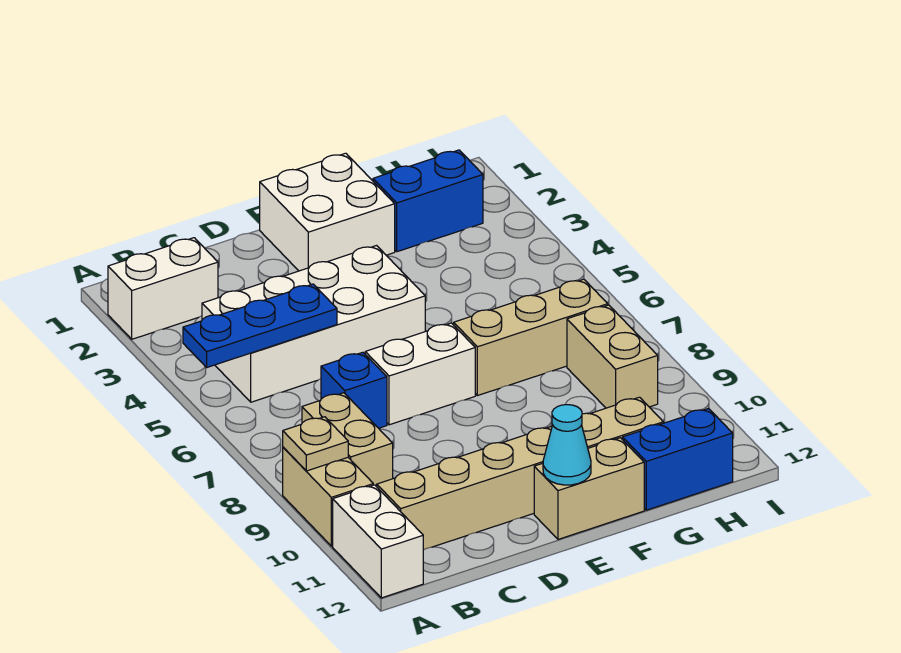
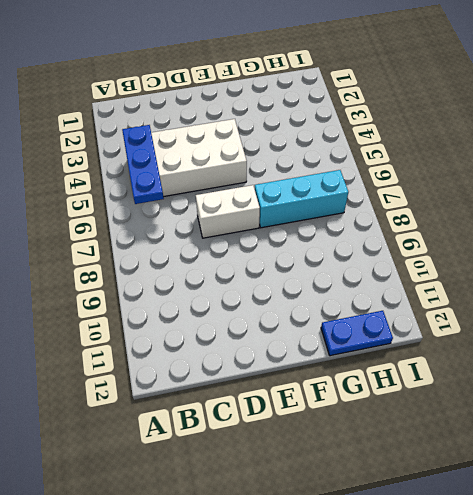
blue 1x3 plate [122,125,164,204] -> blue 1x3 plate turned to [183,284,337,367]
cyan 1x3 brick [255,170,348,228] -> tan 1x3 brick [454,279,608,396]
blue 1x2 plate [321,311,393,356] -> blue 1x2 brick [623,408,733,510]
none -> white 1x2 brick [108,238,218,339]
none -> tan 1x2 brick [283,447,373,546]
none -> white 1x2 brick [333,485,423,598]

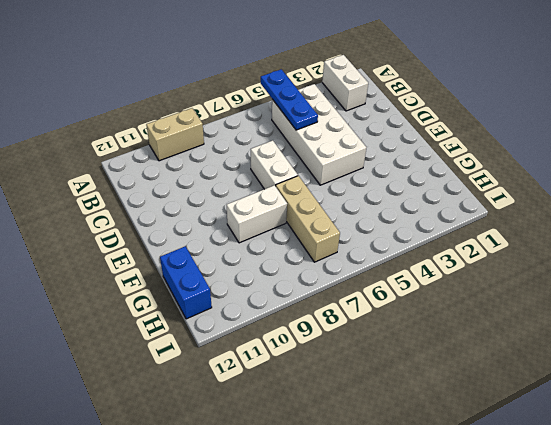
white 1x2 brick [227,185,287,243] -> white 1x2 brick moved to [333,485,423,598]
none -> tan 1x2 brick [302,393,393,487]
none -> tan 1x6 brick [377,397,663,550]
none -> blue 1x1 brick [321,352,387,428]

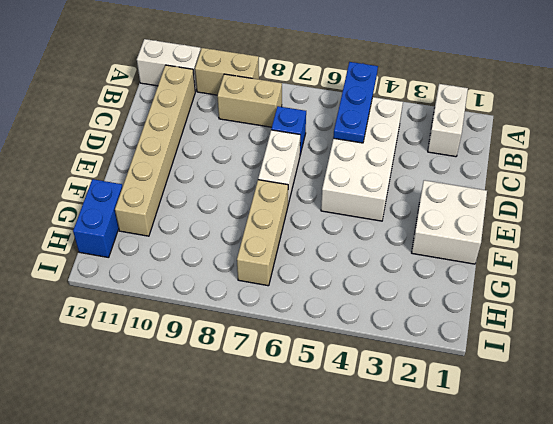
none -> tan 1x2 brick [534,438,644,539]
none -> blue 1x2 brick [373,150,483,252]
none -> tan 1x2 brick [567,305,658,408]

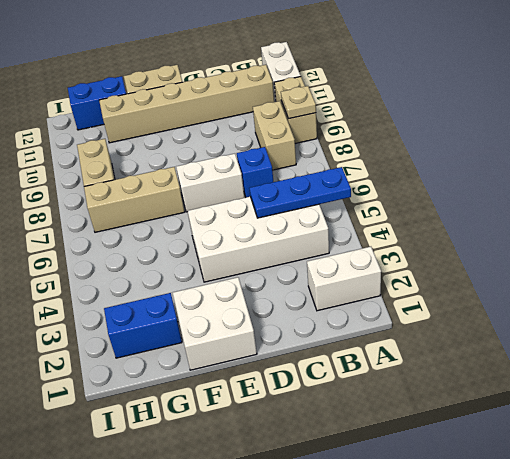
none -> cyan 1x1 cone [543,405,591,485]

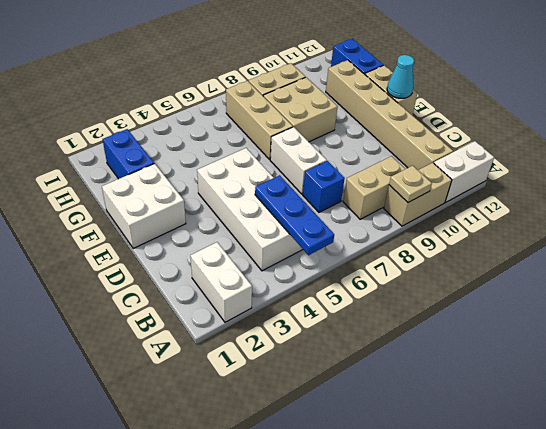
tan 2x2 brick [263,77,338,142] -> none

